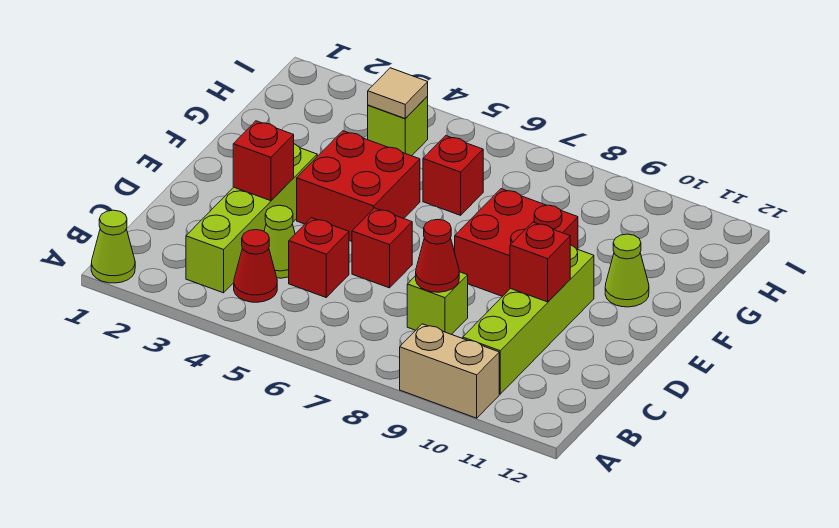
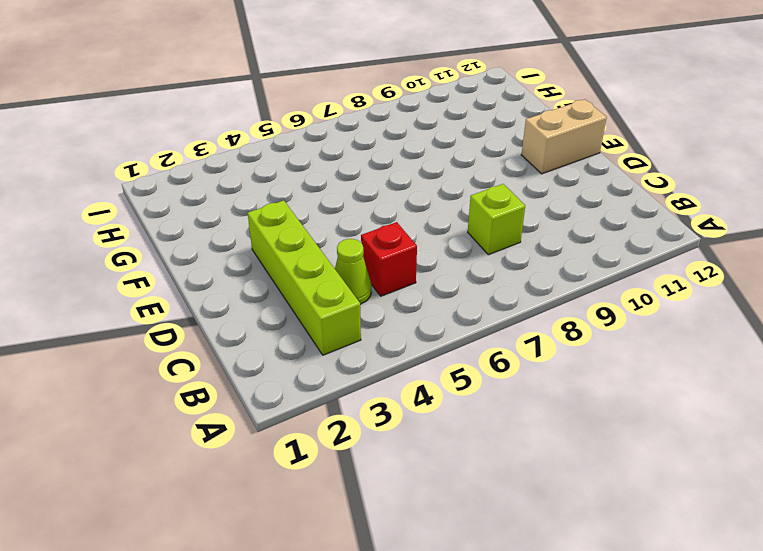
tan 1x2 brick [521,99,607,174] -> tan 1x2 brick moved to [400,324,499,418]
none -> lime 1x1 cone [91,210,135,283]
none -> red 1x1 cone [234,230,277,302]
none -> lime 1x4 brick [463,245,594,394]

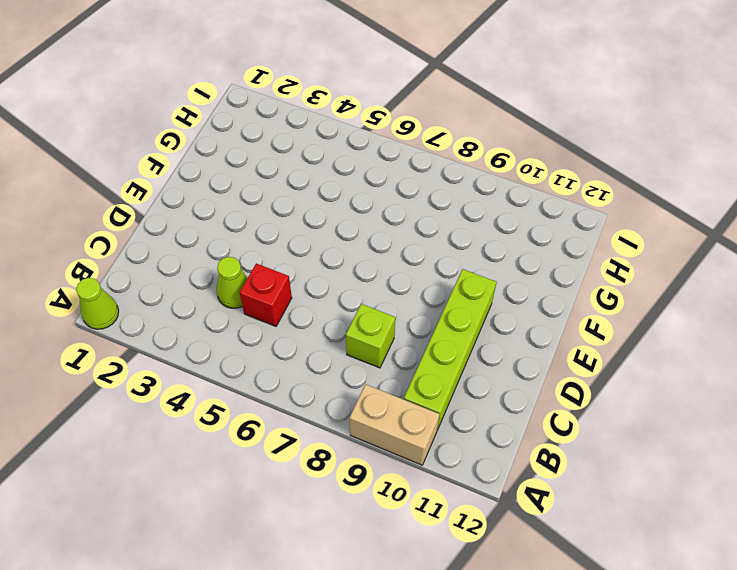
none -> lime 1x4 brick [186,144,317,293]
none -> red 1x1 cone [234,230,277,302]
none -> red 1x1 brick [352,208,412,288]

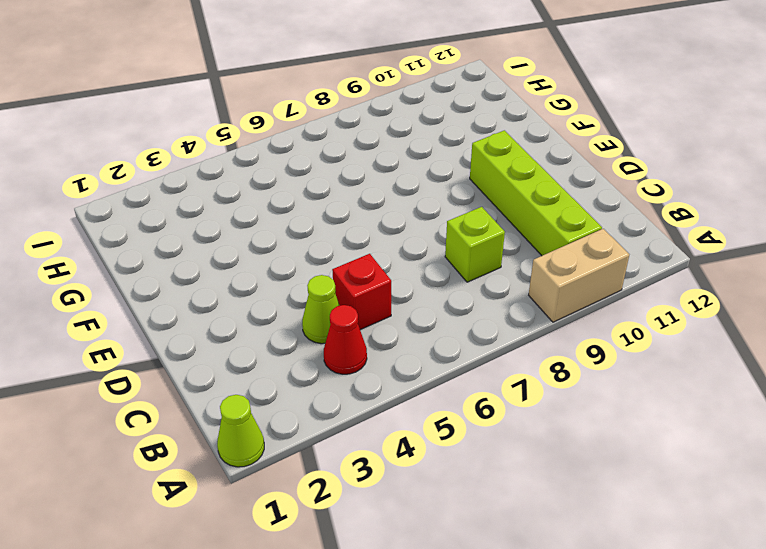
none -> lime 1x4 brick [186,144,317,293]
none -> red 1x1 brick [352,208,412,288]
none -> red 2x2 brick [297,131,420,241]

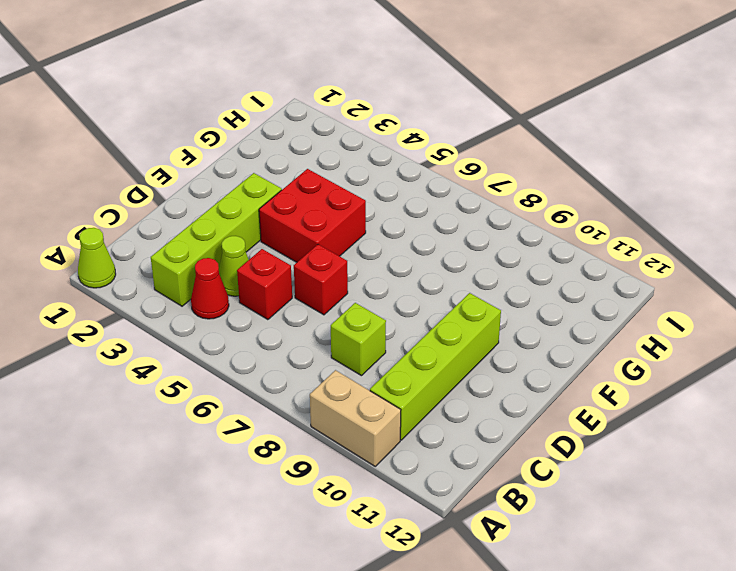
none -> red 2x2 brick [455,189,578,297]
none -> lime 1x1 cone [605,234,649,307]
none -> red 1x1 brick [423,136,483,215]

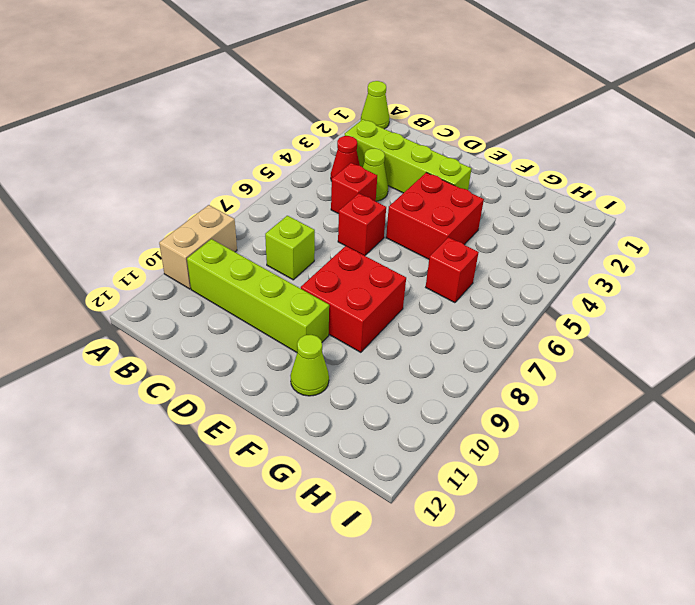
none -> lime 1x1 brick [368,96,428,156]
none -> red 1x1 cone [416,219,459,292]
none -> red 1x1 brick [233,121,294,201]

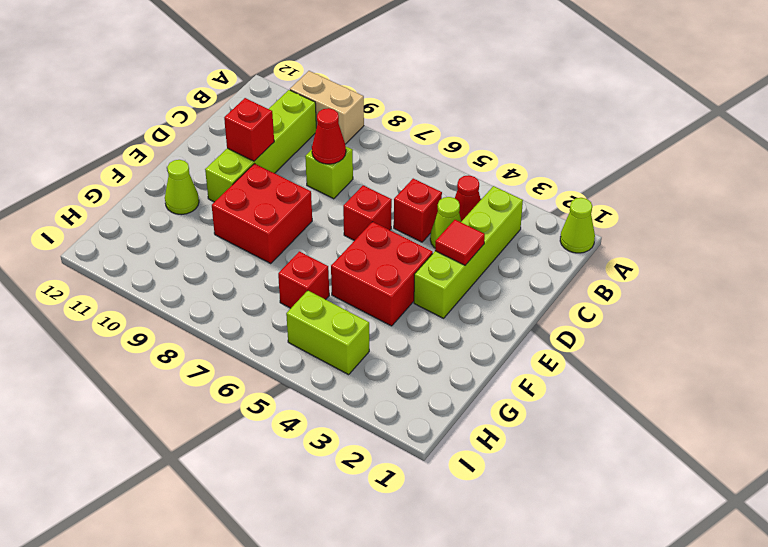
red 1x1 tile [435,220,485,265] -> red 1x1 brick [233,121,294,201]
lime 1x2 brick [286,291,369,375] -> lime 1x1 brick [368,96,428,156]
none -> tan 1x1 tile [368,68,428,118]

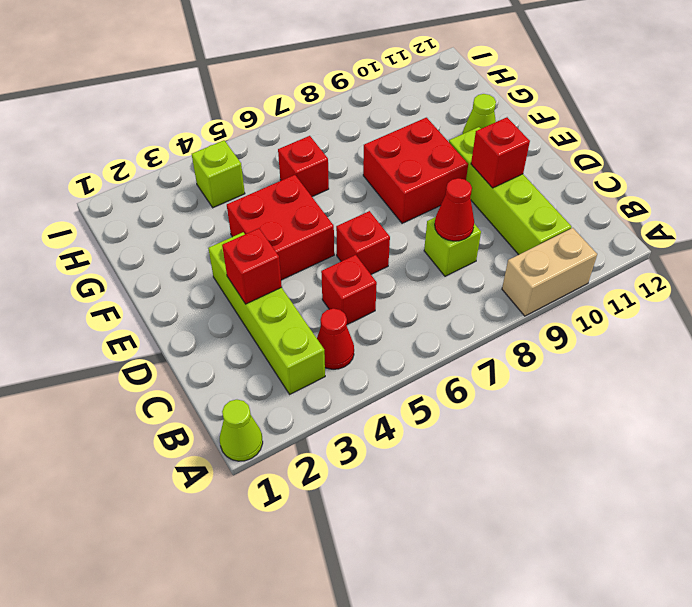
none -> lime 1x1 cone [264,205,295,278]
none -> tan 1x1 tile [368,68,428,118]

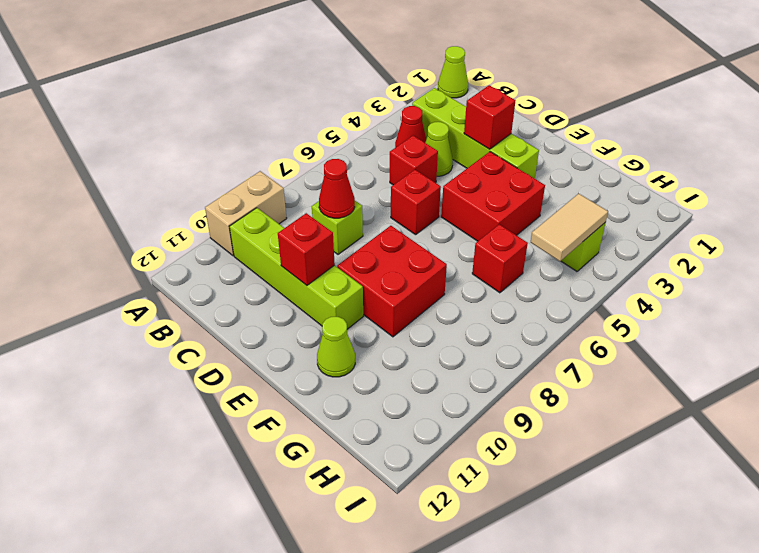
tan 1x2 tile [531,194,608,261] -> tan 1x1 tile [368,68,428,118]

